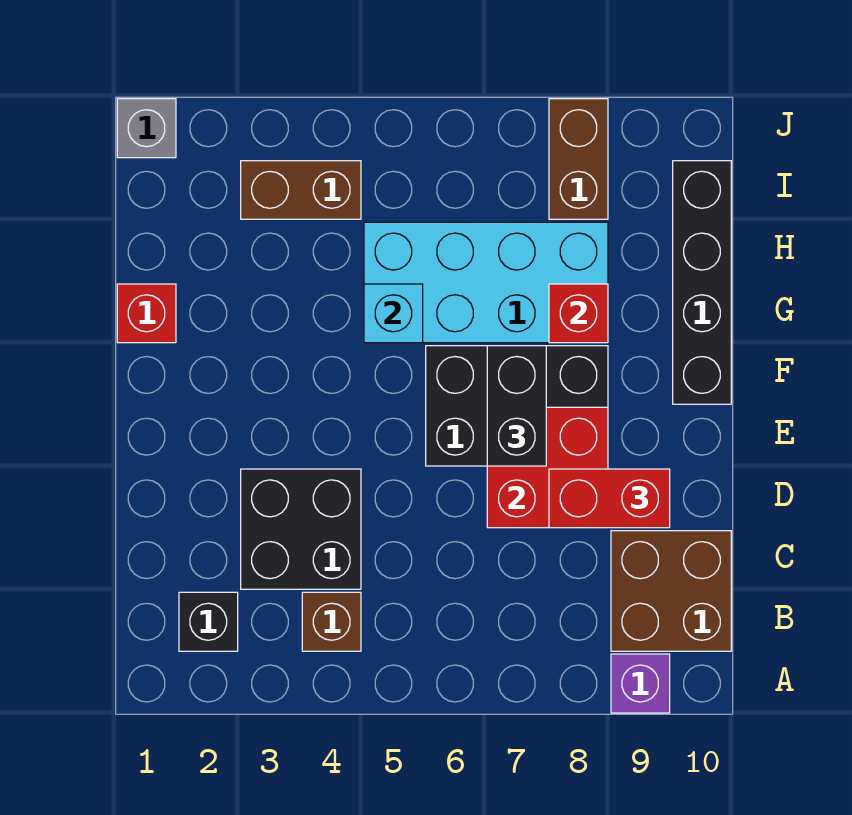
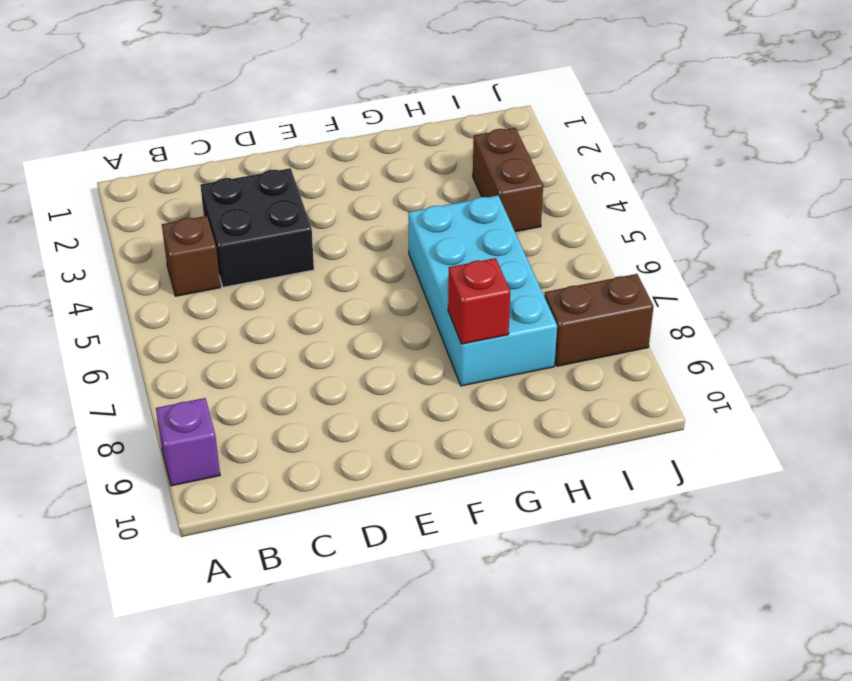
none -> black 1x1 brick [179,592,238,651]
none -> brown 2x2 brick [611,531,731,651]
none -> black 2x3 brick [426,346,608,466]

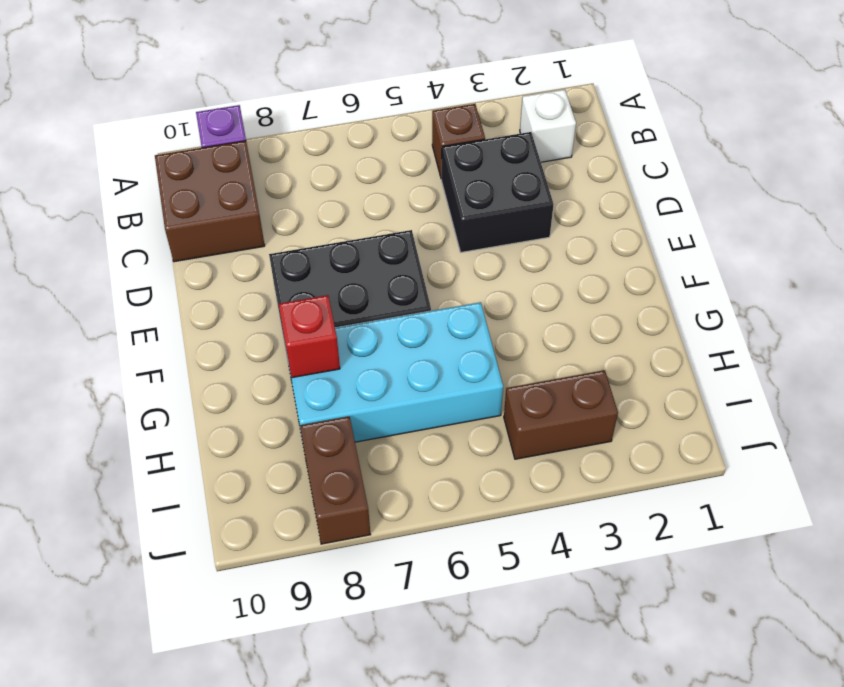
white 1x1 brick [520,89,576,162] -> black 1x1 brick [179,592,238,651]
none -> black 1x4 brick [673,161,731,404]
none -> red 1x1 brick [117,284,176,343]
none -> grey 1x1 brick [117,99,176,158]

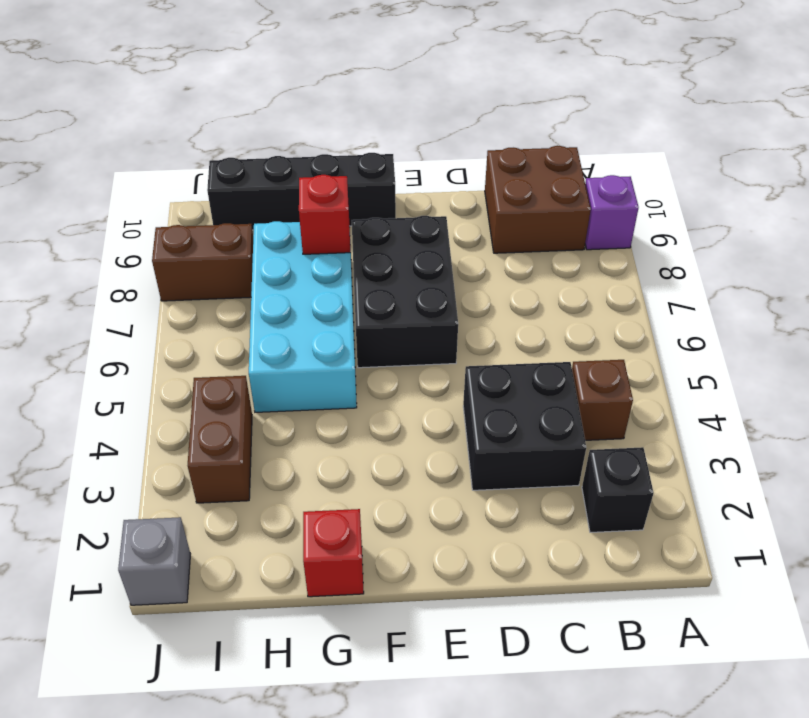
none -> red 2x2 brick [487,407,608,528]
none -> cyan 1x1 brick [364,284,423,343]
none -> red 1x2 brick [549,469,670,528]

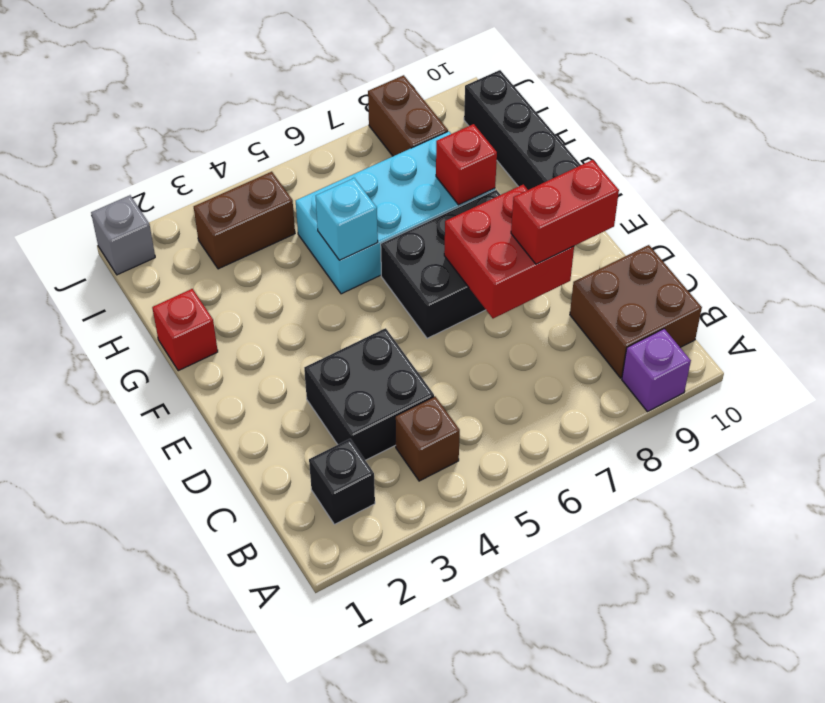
none -> black 1x2 brick [487,346,546,466]

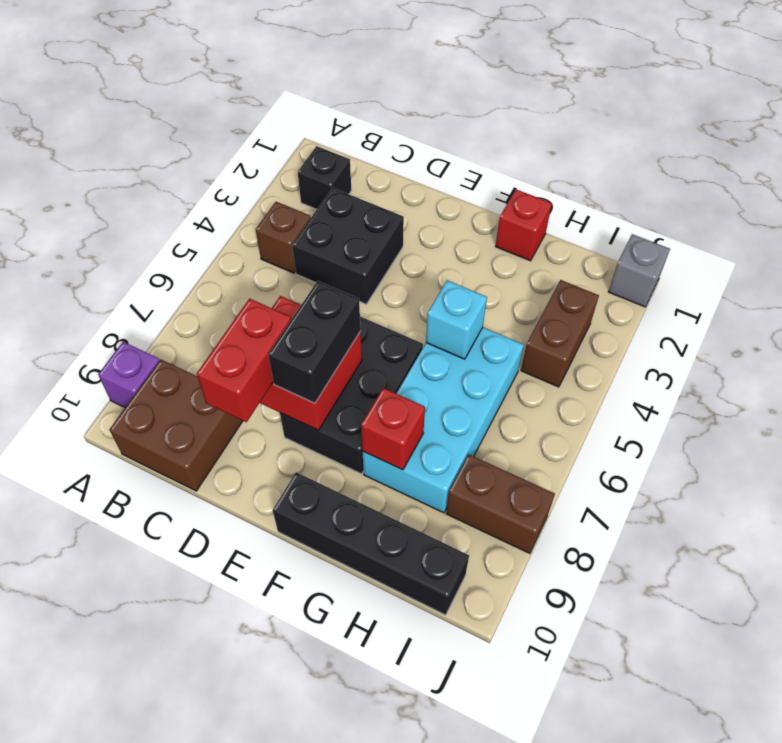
black 1x2 brick [268,281,361,403] -> black 1x2 brick turned to [487,346,546,466]

